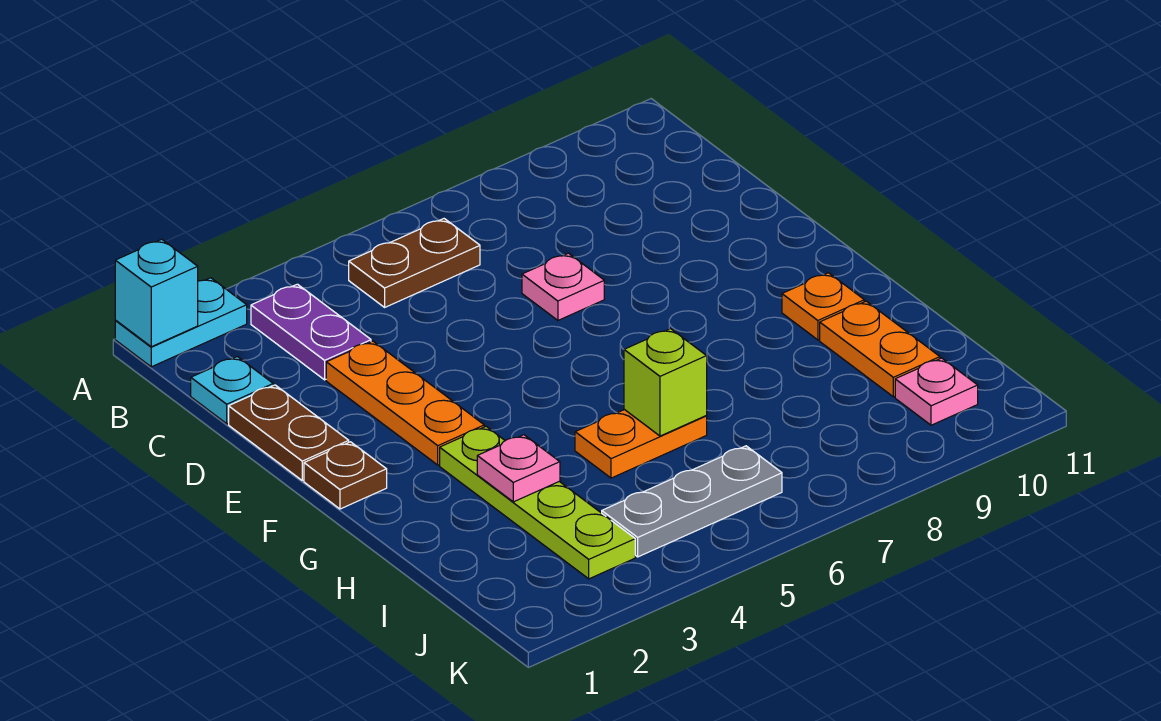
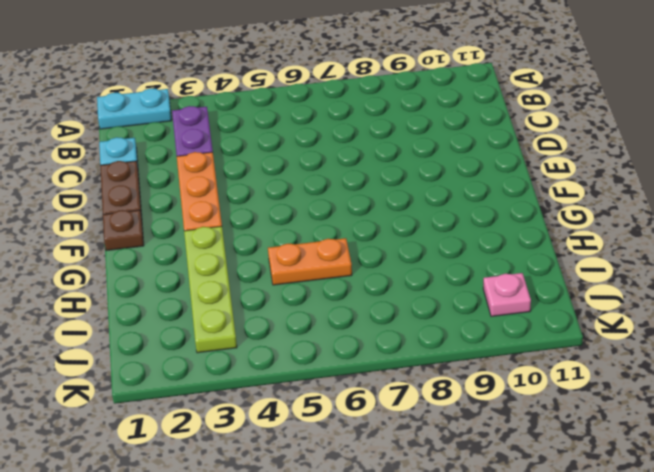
none -> brown 1x2 plate [349,219,480,307]
none -> pink 1x1 plate [522,253,604,320]
none -> orange 1x1 plate [782,273,864,340]

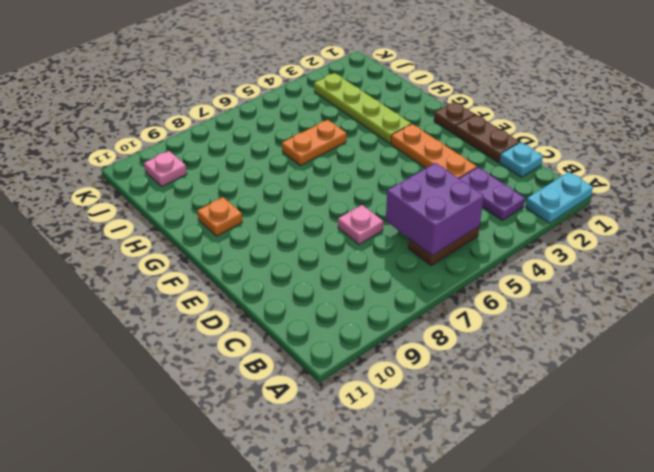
purple 2x2 brick [386,163,484,256] -> none
none -> orange 1x2 plate [820,301,940,397]
none -> grey 1x3 plate [602,446,782,557]
none -> cyan 1x1 brick [115,239,198,347]

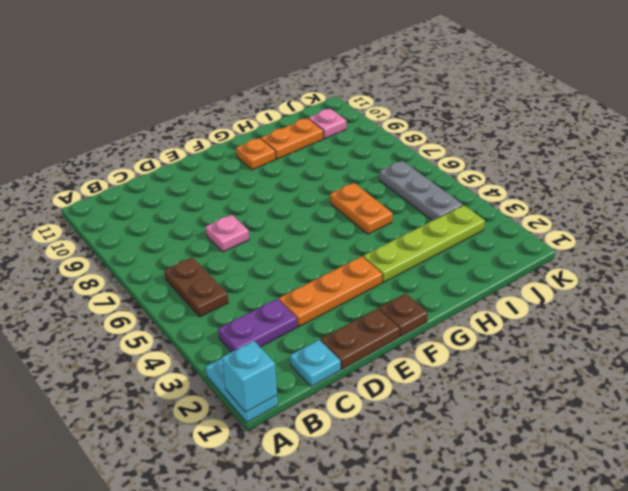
none -> pink 1x1 plate [477,435,560,502]
none -> lime 1x1 brick [624,329,707,436]

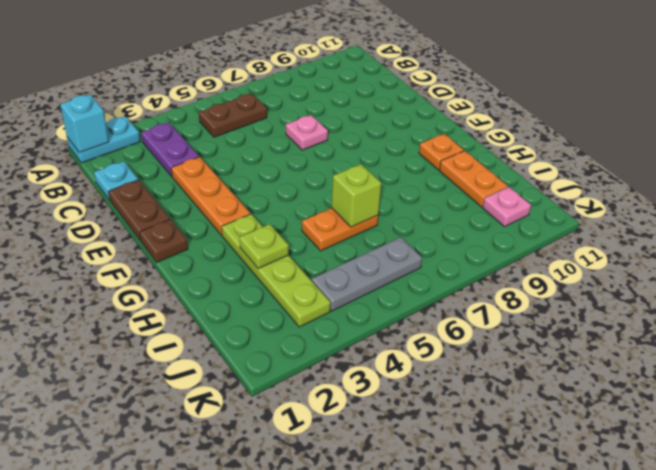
lime 1x1 plate [239,224,289,269] -> pink 1x1 plate [477,435,560,502]

